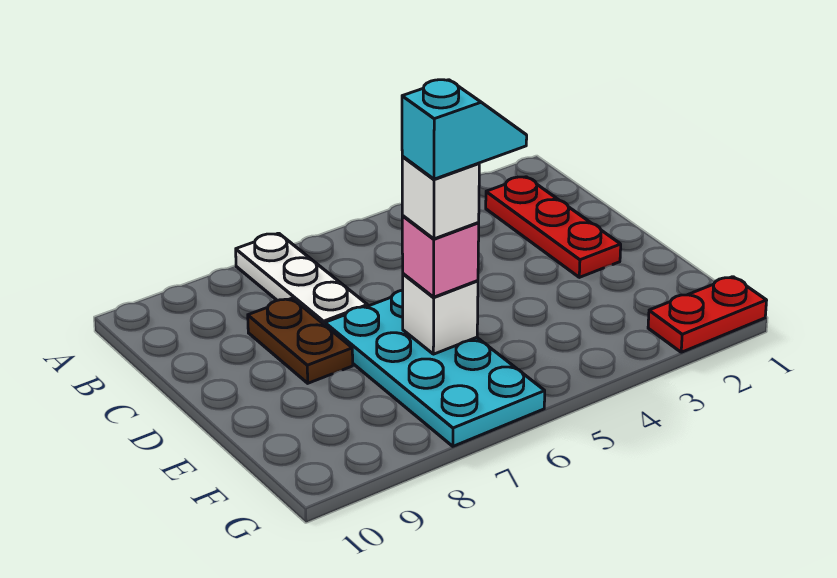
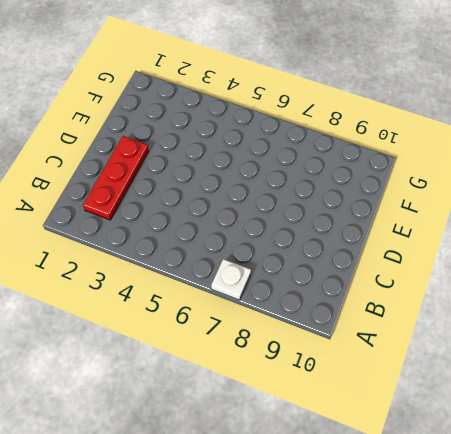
white 1x1 plate [211,259,251,300] -> white 1x3 plate [236,233,368,325]
none -> brown 1x2 plate [248,298,353,383]
none -> cyan 2x4 plate [325,290,545,446]

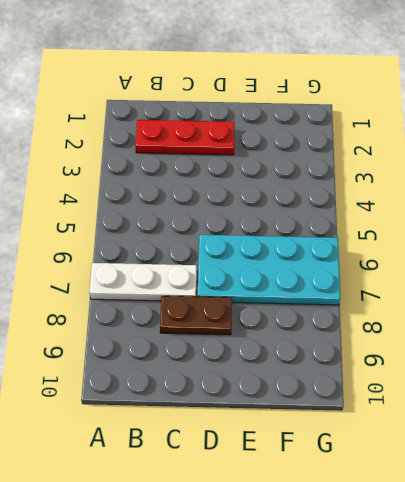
none -> red 1x2 plate [648,277,767,352]
none -> white 1x1 brick [403,274,478,354]

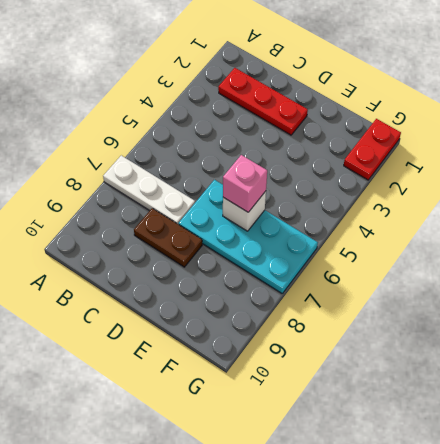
none -> white 1x1 brick [402,157,479,239]
none -> cyan 1x2 slope [402,80,527,179]

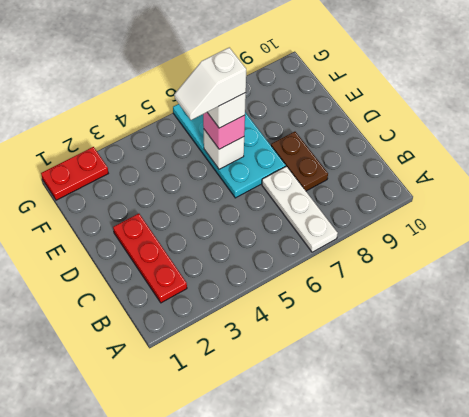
white 1x2 slope [174,47,246,120] -> cyan 1x2 slope [402,80,527,179]

